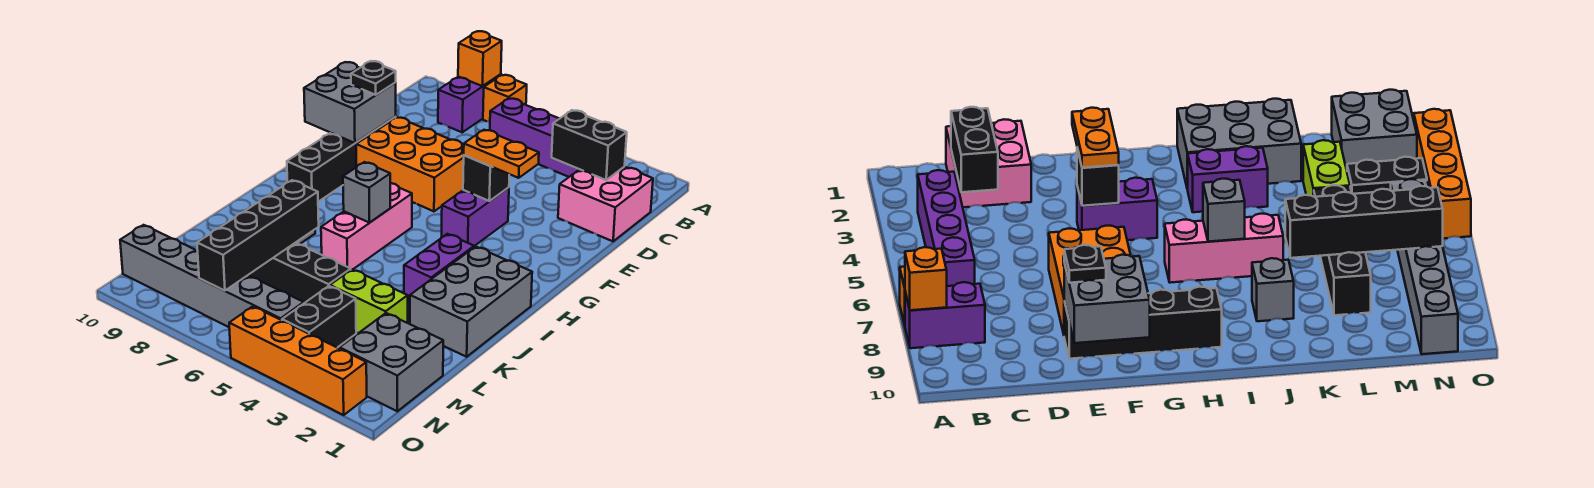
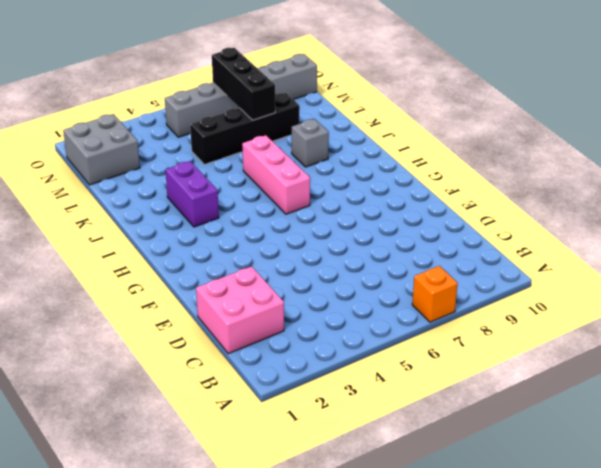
black 1x3 brick [212,48,275,120] -> black 1x4 brick [197,180,319,291]
none -> purple 1x2 brick [438,75,501,132]
none -> purple 1x4 brick [490,98,579,177]
none -> orange 2x3 brick [356,117,464,211]

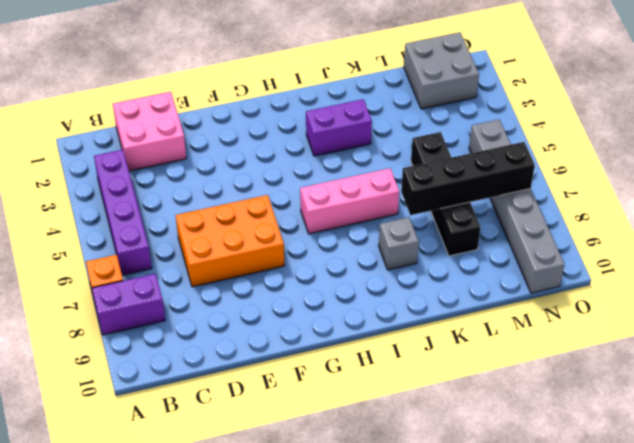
orange 2x3 brick [176,195,284,287] -> orange 2x3 brick turned to [356,117,464,211]
none -> black 1x4 brick [287,117,396,202]
none -> purple 1x2 brick [441,187,509,246]
none -> grey 2x3 brick [410,247,532,357]

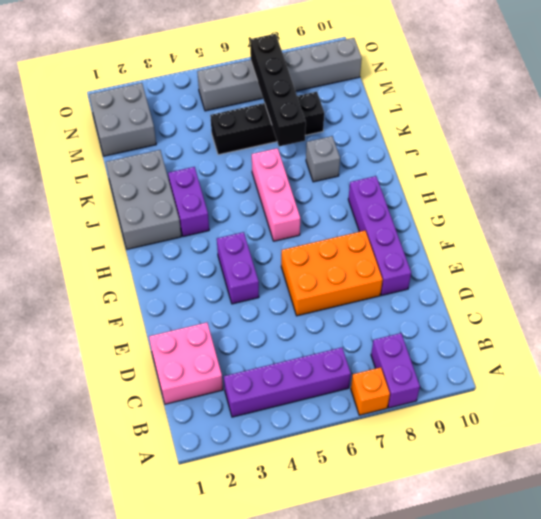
purple 1x4 brick [348,176,411,295] -> black 1x4 brick [287,117,396,202]
none -> lime 1x2 brick [330,269,408,333]
none -> black 1x2 brick [282,286,356,348]
none -> orange 1x4 brick [229,306,367,415]

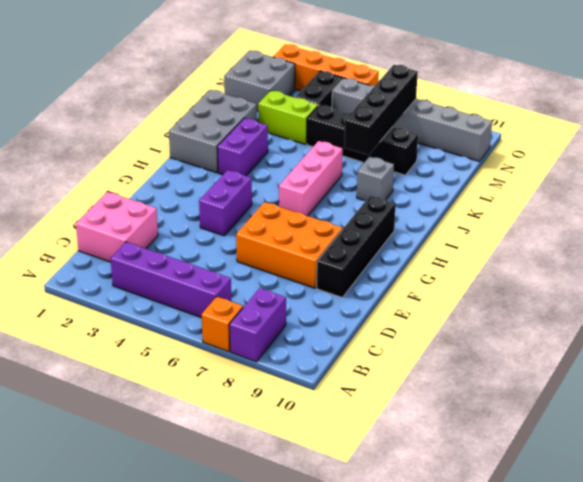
none -> orange 1x1 brick [458,31,502,86]
none -> black 1x2 brick [552,110,627,180]
none -> grey 2x2 brick [304,62,396,143]

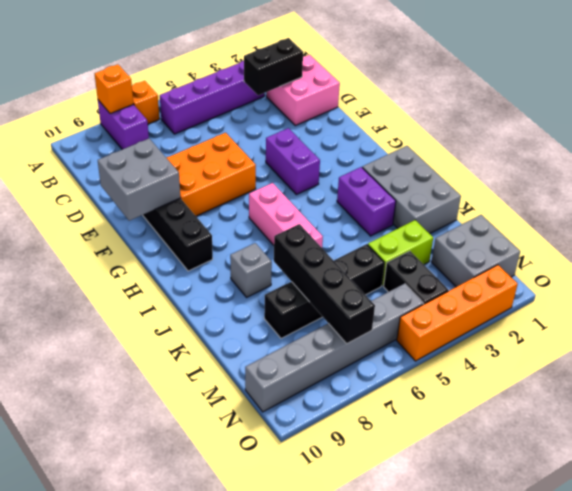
none -> black 1x1 brick [463,155,509,201]
none -> grey 1x1 brick [343,162,390,223]
none -> black 1x1 plate [351,61,396,95]

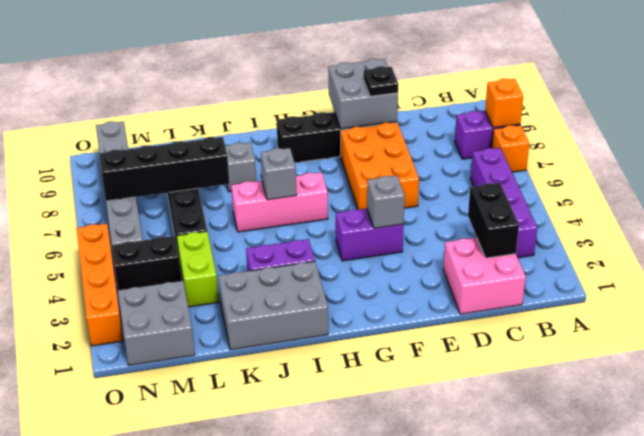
grey 1x1 brick [367,175,405,228] -> black 1x1 brick [463,155,509,201]
none -> orange 1x2 plate [464,130,539,178]

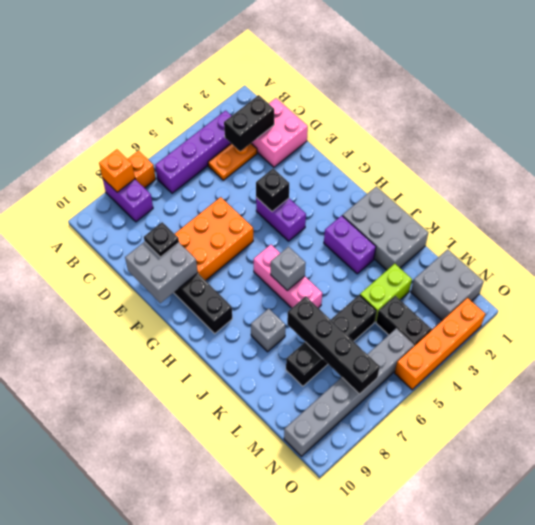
orange 1x2 plate [208,144,257,180] -> orange 1x2 plate moved to [464,130,539,178]

